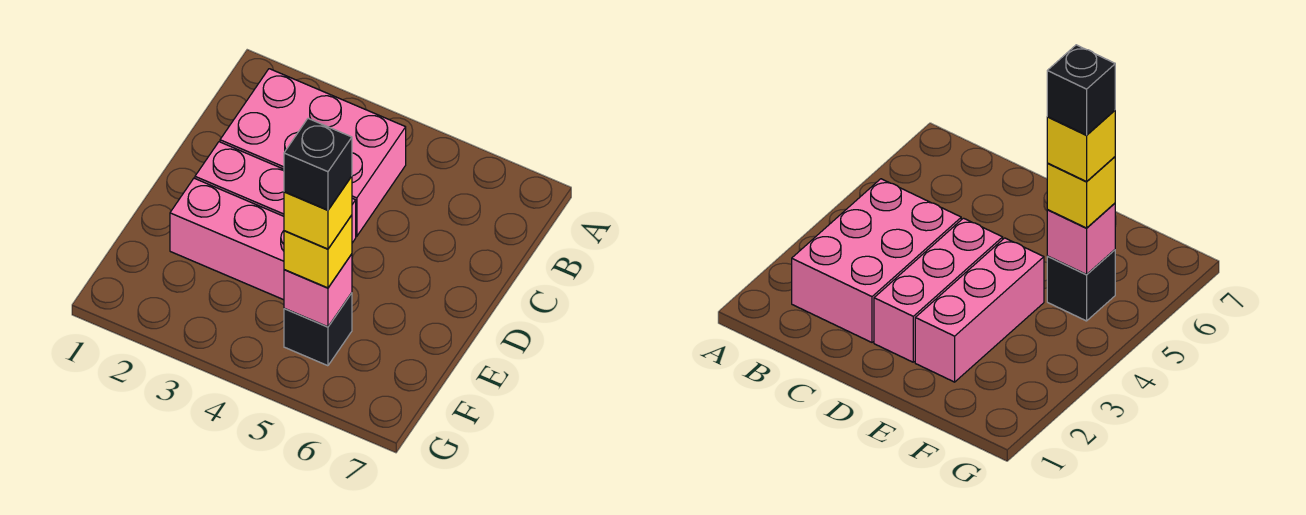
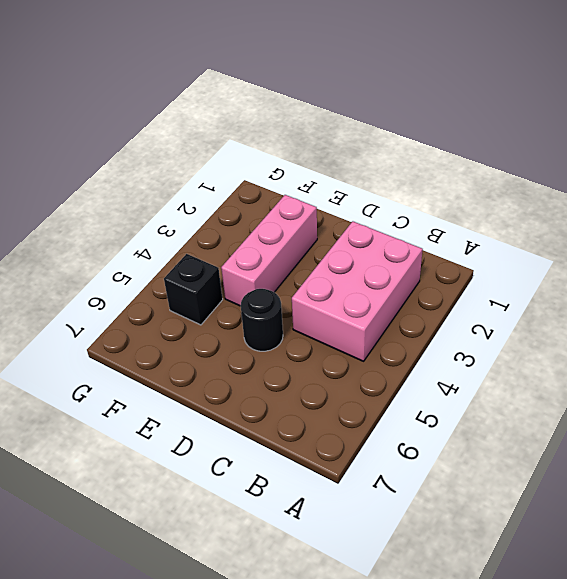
black 1x1 round brick [241,289,283,351] -> none
none -> pink 1x3 brick [195,142,356,243]
none -> pink 1x1 brick [284,254,352,327]

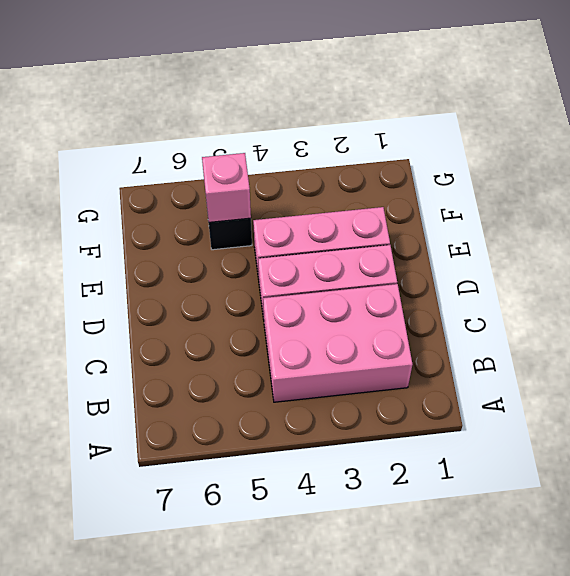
none -> yellow 1x1 brick [284,215,352,288]
none -> yellow 1x1 brick [284,176,352,249]

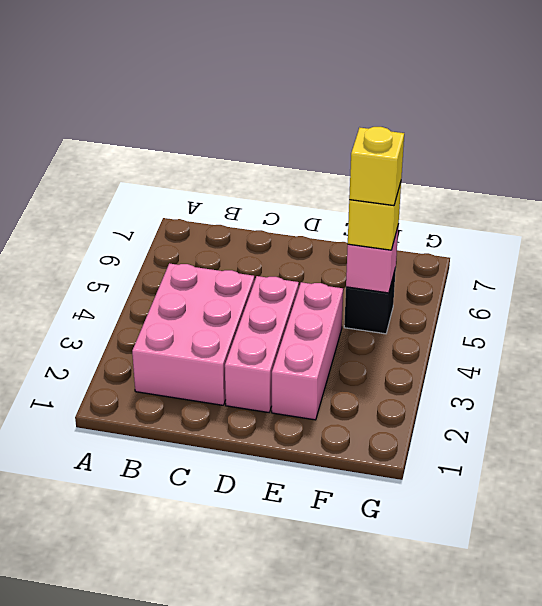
none -> black 1x1 brick [284,119,352,210]

